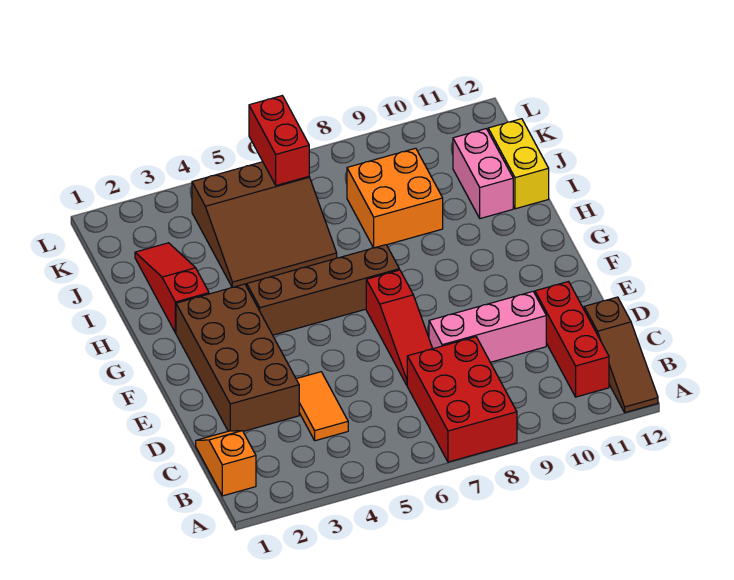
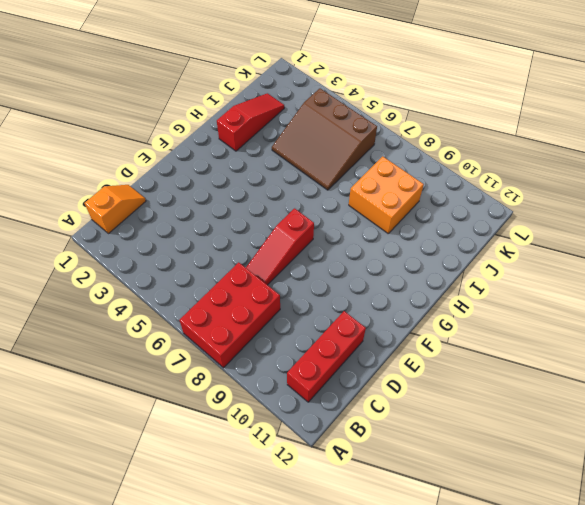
none -> brown 1x3 slope [584,297,658,413]
none -> orange 1x2 tile [296,372,348,441]
none -> brown 2x4 brick [176,284,299,431]

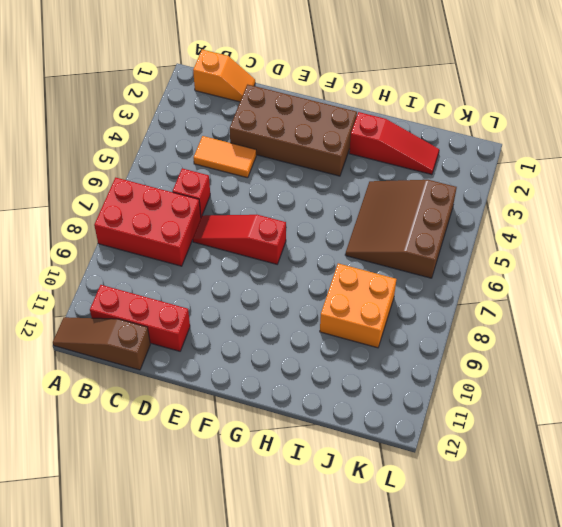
red 1x1 brick [173,168,210,216] -> none
none -> pink 1x3 brick [429,292,546,362]
none -> brown 1x4 brick [247,245,399,335]
none -> pink 1x2 brick [453,129,513,219]

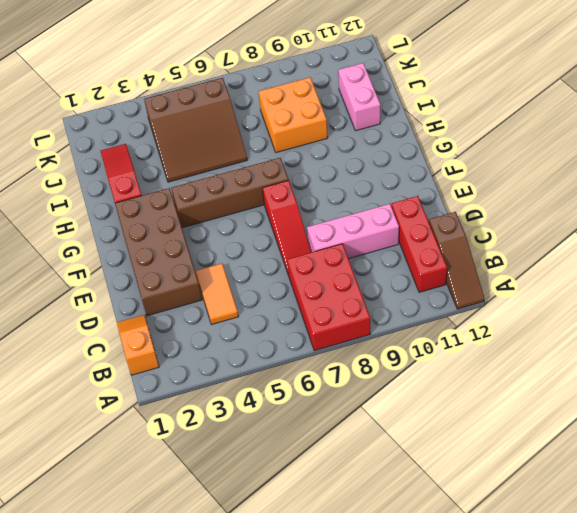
none -> yellow 1x2 brick [488,119,549,209]
none -> red 1x2 brick [249,96,309,185]

